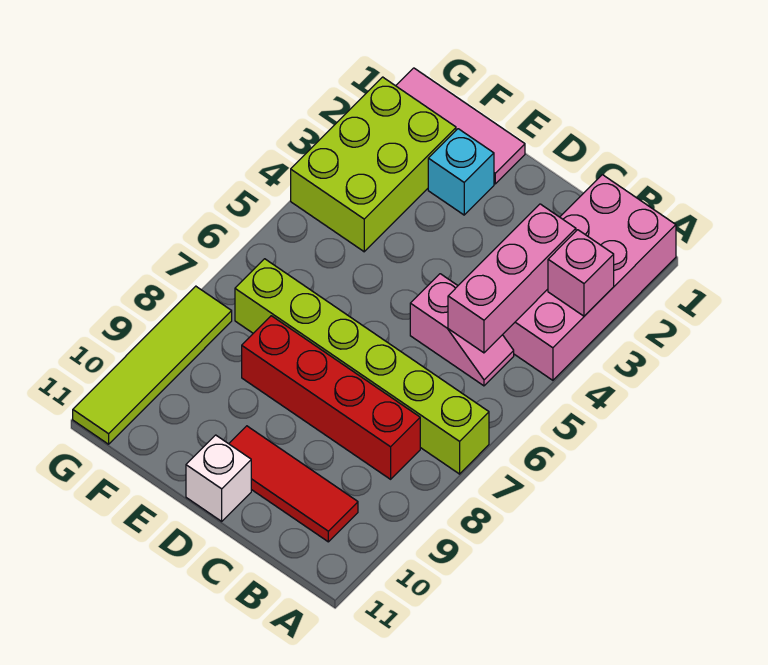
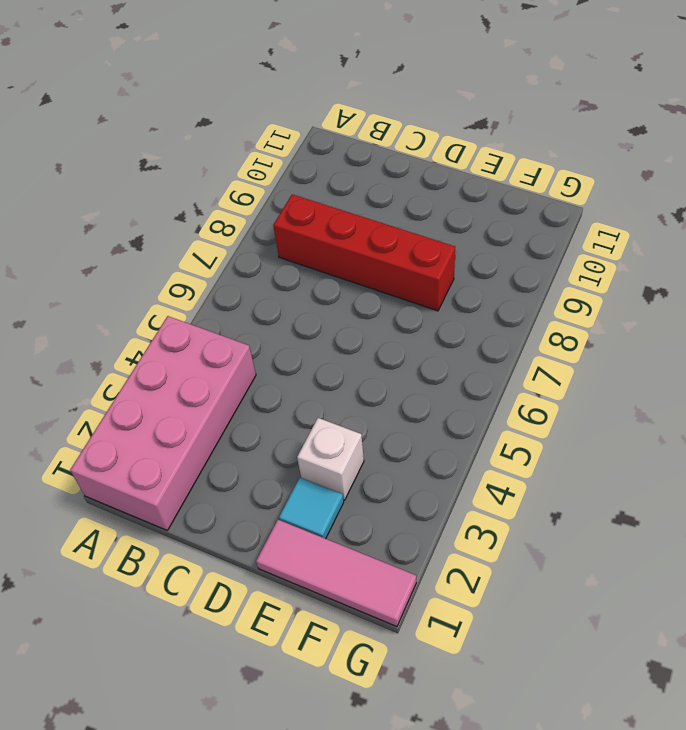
cyan 1x1 tile [279,478,344,539] -> cyan 1x1 brick [428,129,494,215]
white 1x1 brick [297,418,364,500] -> white 1x1 brick moved to [186,435,251,521]
none -> lime 1x6 brick [235,259,489,474]
none -> pink 1x2 slope [410,274,514,386]
none -> red 1x3 tile [229,426,358,542]

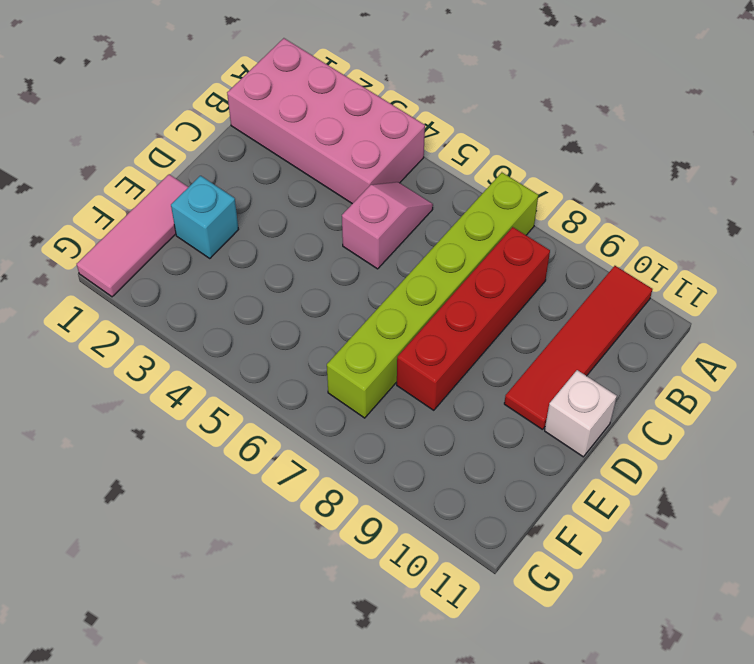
red 1x4 tile [504,266,653,430] -> red 1x3 tile [229,426,358,542]
none -> lime 2x3 brick [291,77,456,252]
none -> lime 1x4 tile [73,286,232,444]
none -> pink 1x1 brick [548,230,614,316]

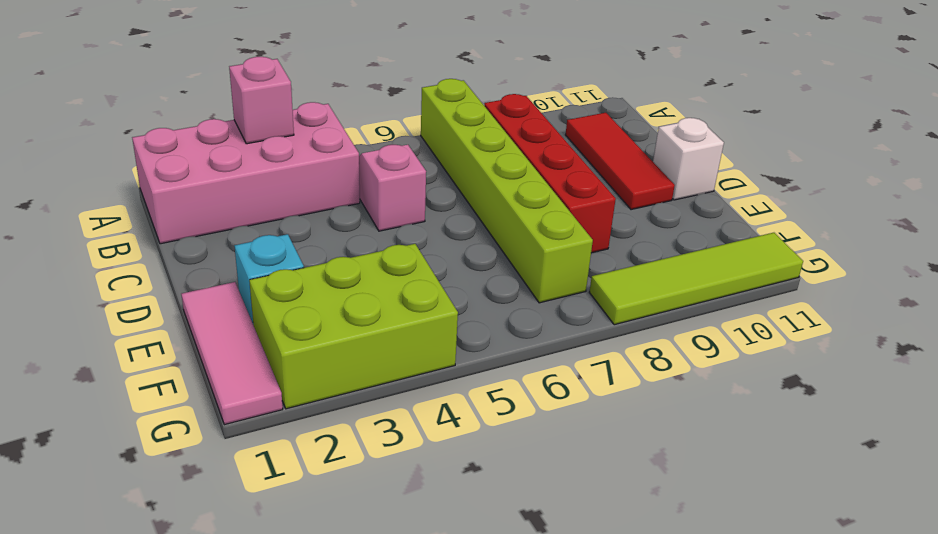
none -> pink 1x3 brick [448,204,576,353]

